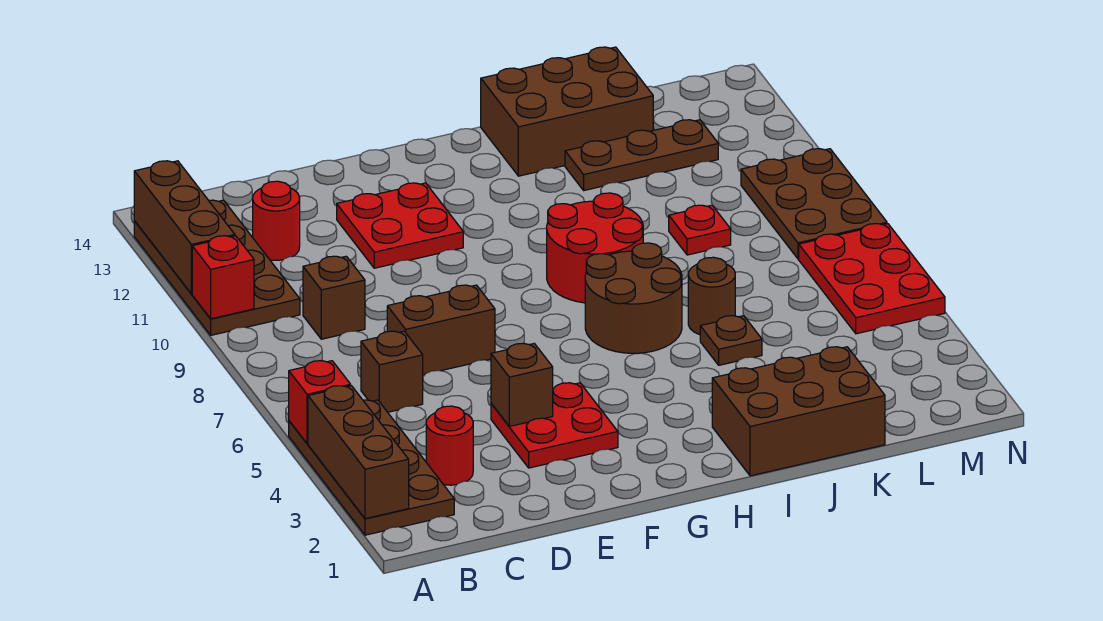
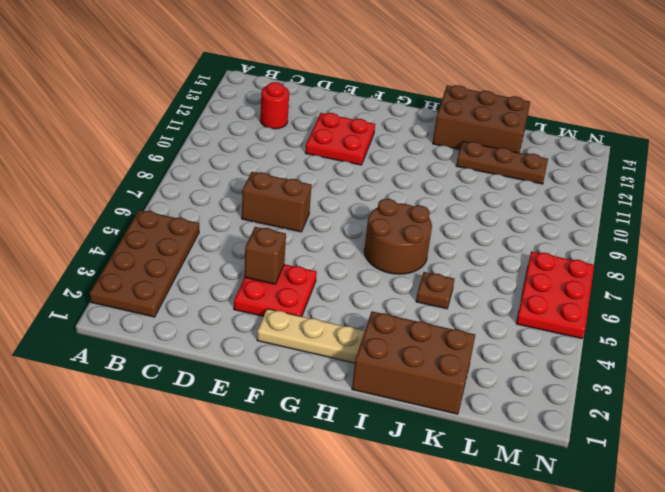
tan 1x3 plate [257,309,365,363] -> none
none -> brown 2x4 plate [134,200,300,335]
none -> red 1x1 round brick [426,406,473,485]
none -> brown 1x1 brick [361,331,423,412]

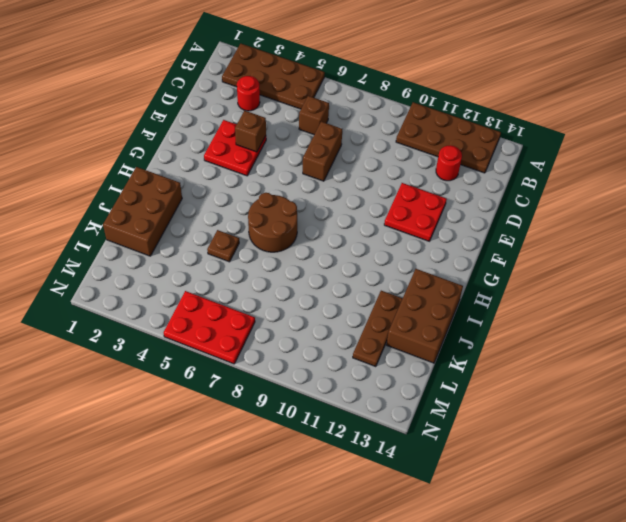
none -> brown 1x1 brick [303,256,365,339]
none -> red 2x2 round brick [547,193,643,303]
none -> brown 1x1 round brick [688,257,735,335]

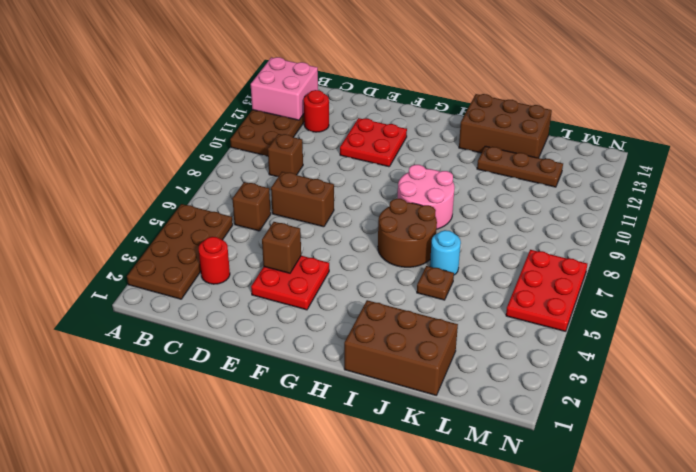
pink 2x2 brick [251,57,318,120] -> brown 1x3 brick [134,161,235,294]
pink 2x2 round brick [397,165,454,229] -> red 2x2 round brick [547,193,643,303]
cyan 1x1 round brick [430,230,461,275] -> brown 1x1 round brick [688,257,735,335]
none -> red 1x1 plate [669,205,731,255]
none -> brown 2x3 plate [741,149,887,259]
none -> brown 1x3 brick [308,386,409,519]

